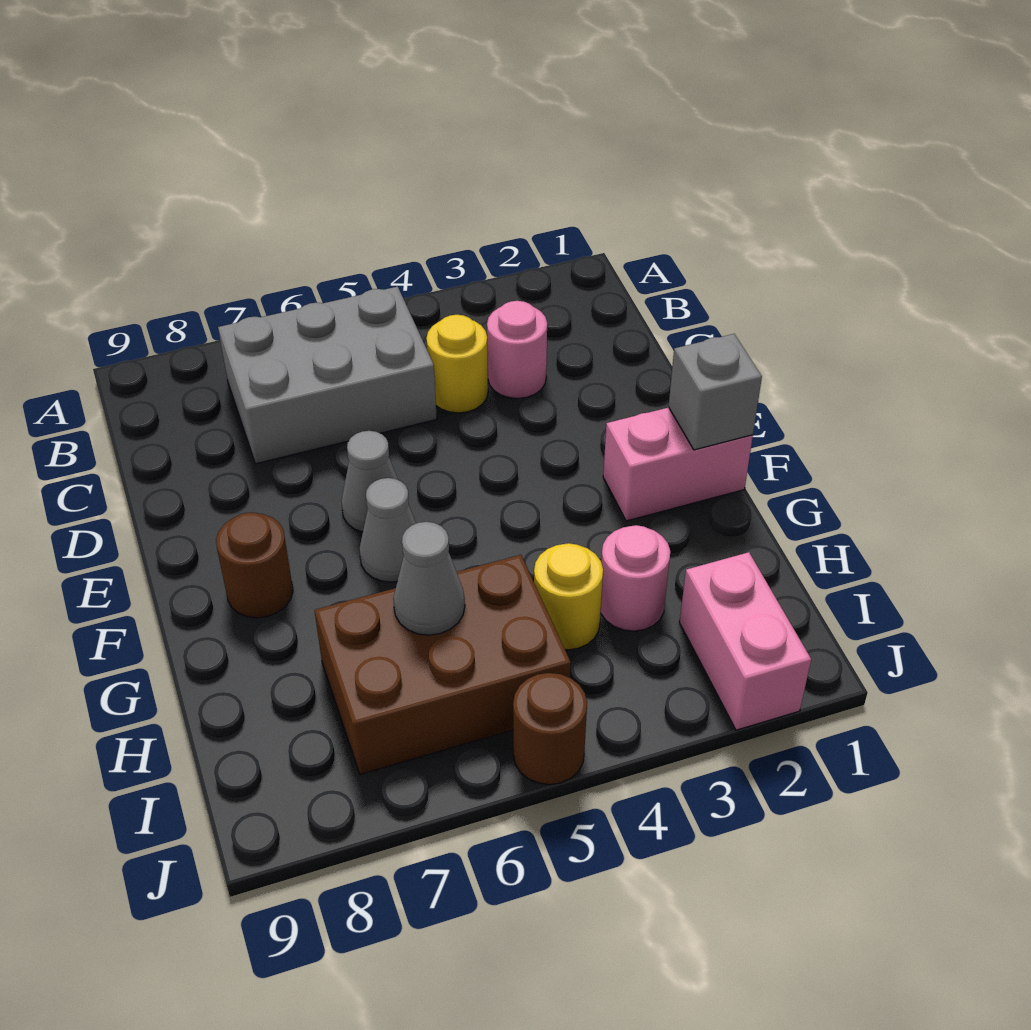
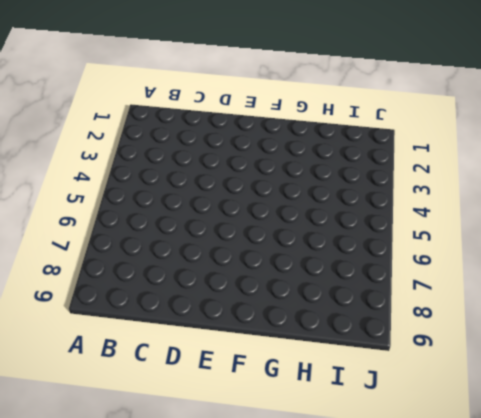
none -> grey 2x3 brick [218,286,437,464]
none -> pink 1x1 round brick [487,301,547,399]
none -> yellow 1x1 round brick [426,315,488,413]

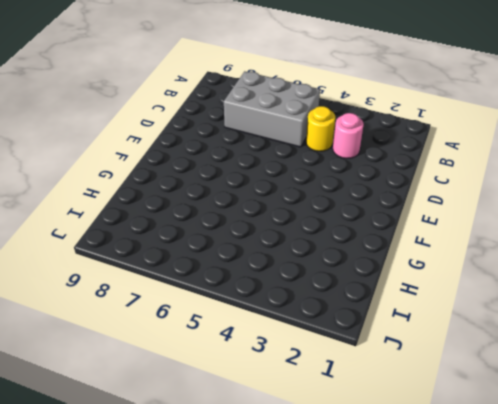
none -> grey 1x1 cone [341,431,398,532]
none -> pink 1x2 brick [603,407,753,521]
none -> grey 1x1 cone [359,478,416,582]

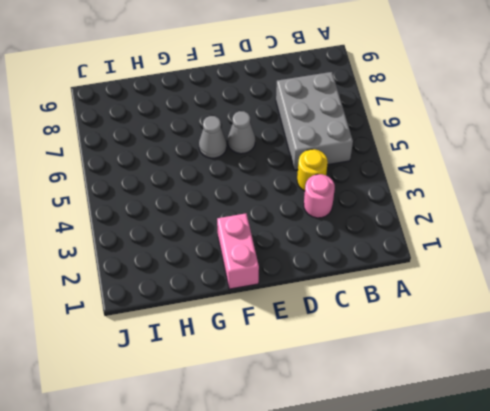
none -> brown 1x1 round brick [216,513,293,618]
none -> pink 1x1 round brick [601,525,670,631]
none -> yellow 1x1 round brick [534,543,603,650]

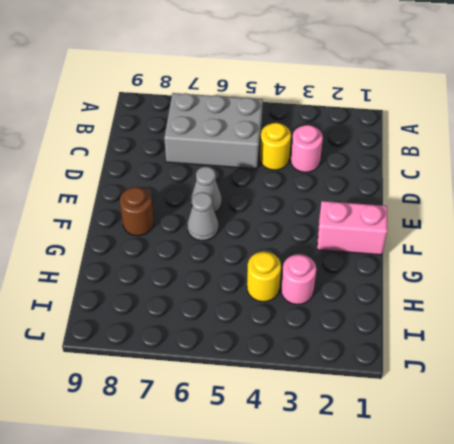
none -> brown 2x3 brick [314,555,571,775]
none -> pink 1x2 brick [680,552,811,730]
none -> brown 1x1 round brick [513,673,587,785]

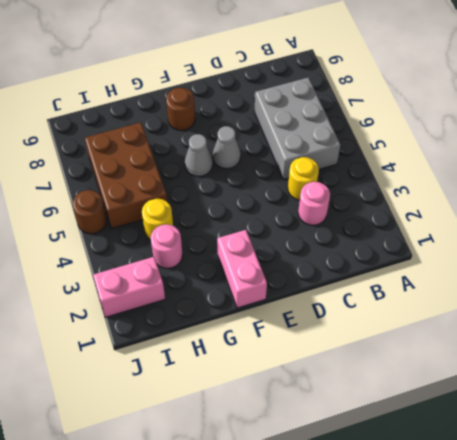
none -> grey 1x1 brick [669,334,762,450]
none -> grey 1x1 cone [393,522,465,635]

